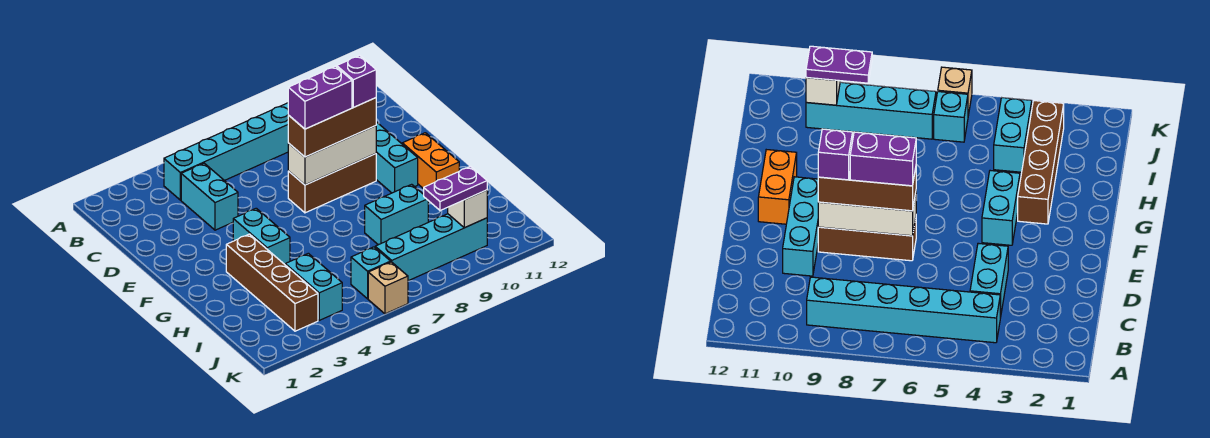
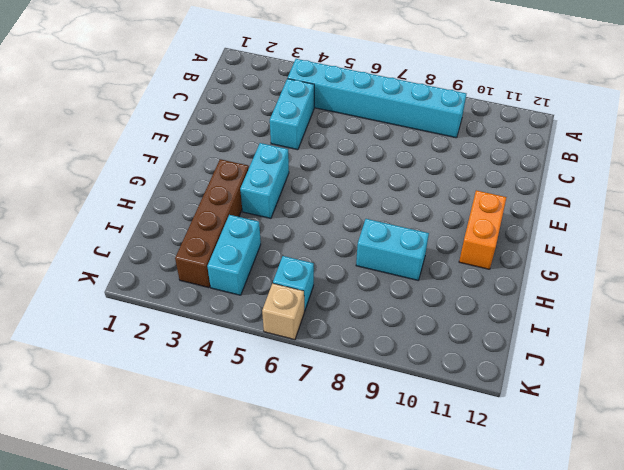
none -> cyan 1x3 brick [376,122,418,193]
none -> brown 1x3 brick [288,154,376,213]
none -> cyan 1x4 brick [375,214,487,281]

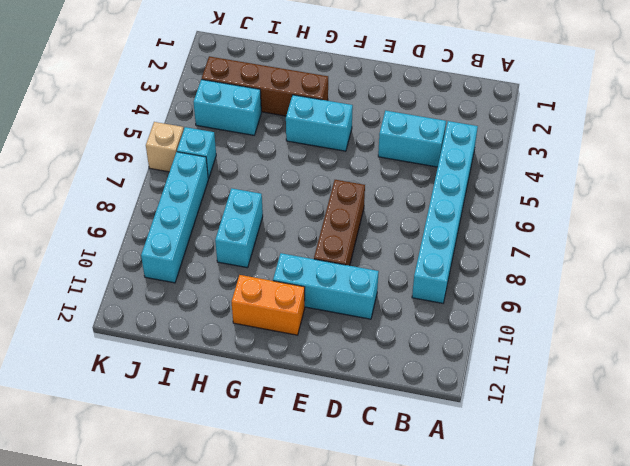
none -> white 1x3 brick [288,126,376,185]
none -> white 1x1 brick [448,190,487,228]
none -> brown 1x3 brick [288,98,376,157]

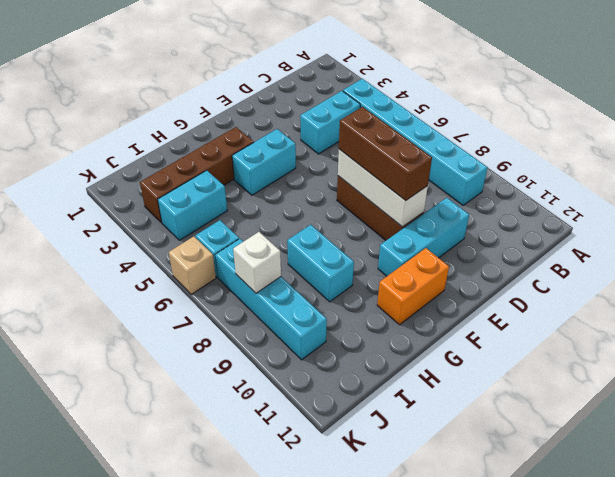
white 1x1 brick [233,232,281,293] -> white 1x1 brick moved to [448,190,487,228]
none -> purple 1x2 plate [424,166,487,211]
none -> purple 1x2 brick [288,66,352,129]
none -> purple 1x1 brick [337,55,376,107]

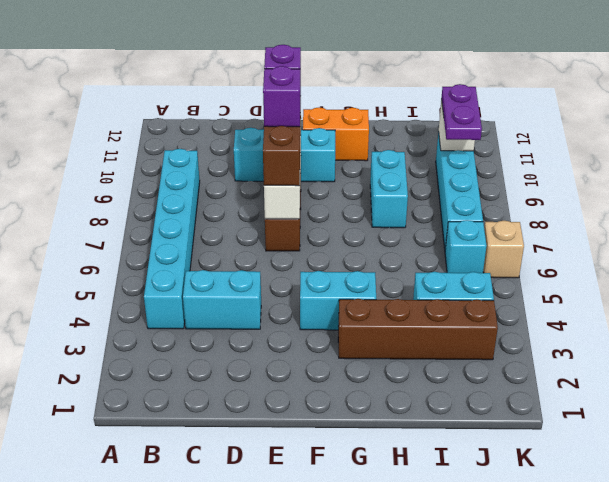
purple 1x1 brick [263,66,300,127] -> purple 1x2 brick [288,66,352,129]

